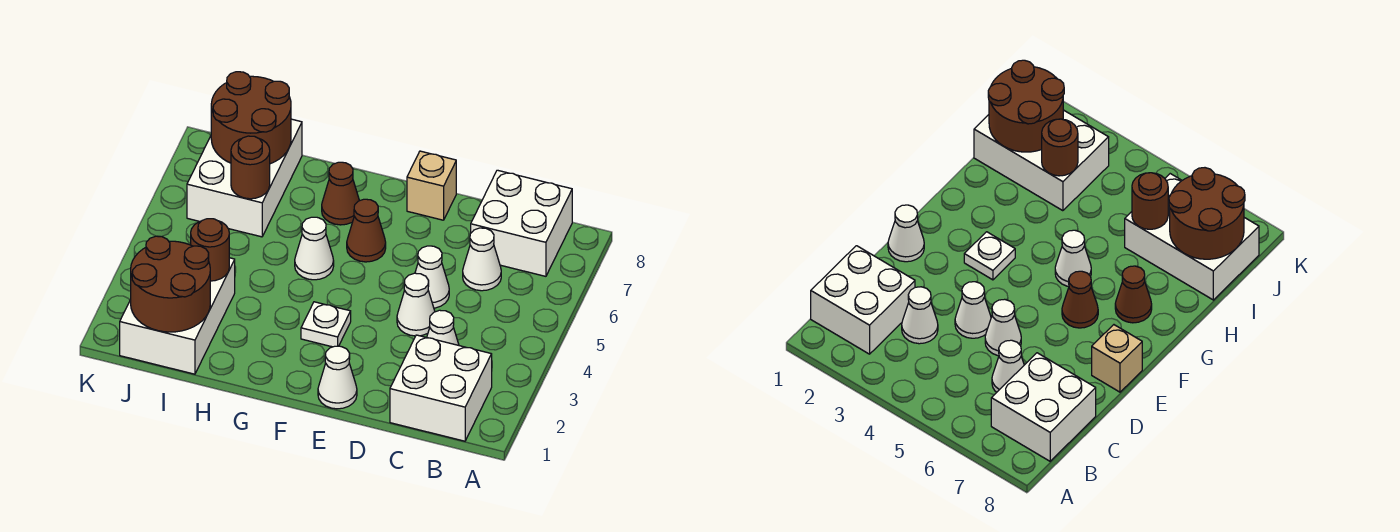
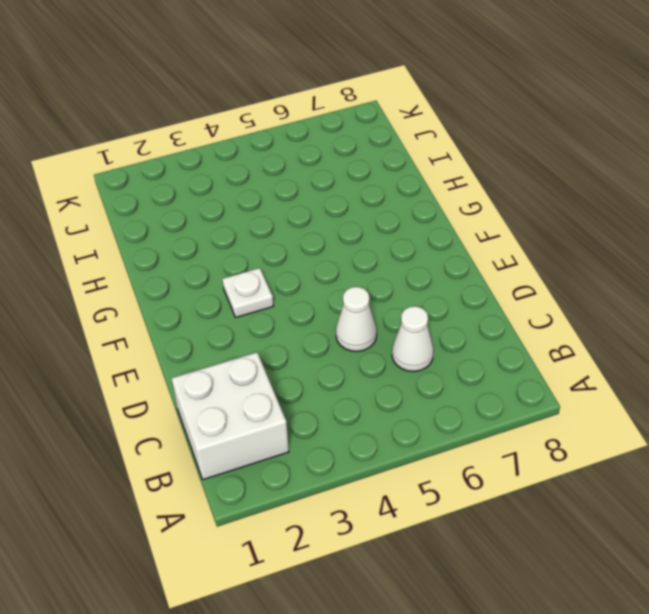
none -> white 2x2 brick [471,170,572,276]
none -> white 1x1 cone [427,310,459,345]
none -> white 1x1 cone [397,273,435,336]

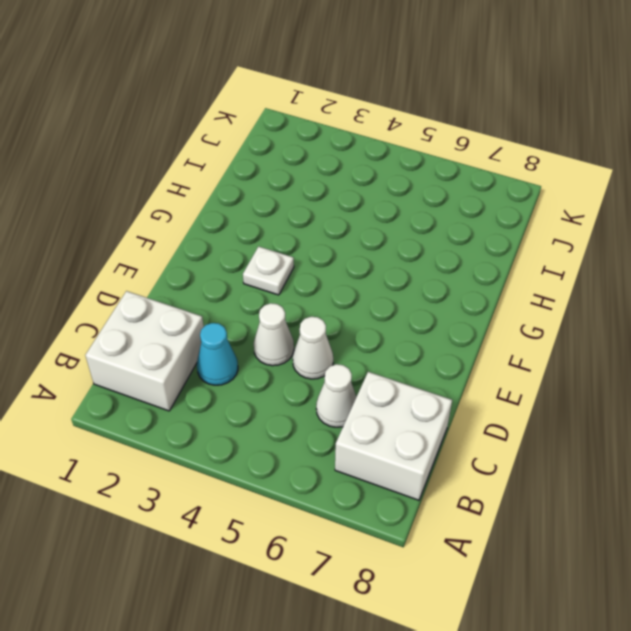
cyan 1x1 cone [197,323,238,385] -> white 1x1 cone [427,310,459,345]
none -> white 1x1 cone [318,346,357,409]
none -> tan 1x1 brick [407,151,456,220]
none -> brown 1x1 cone [347,199,386,262]

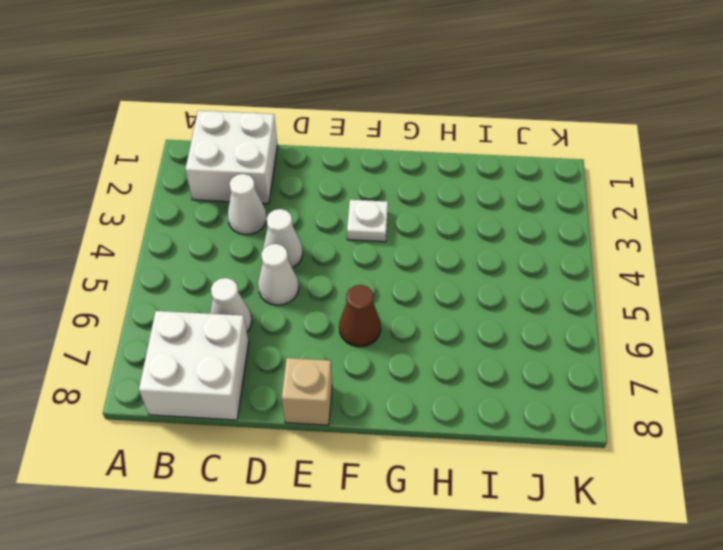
none -> white 1x1 cone [318,346,357,409]
none -> white 1x1 cone [295,217,334,280]
none -> brown 1x1 cone [322,162,359,225]

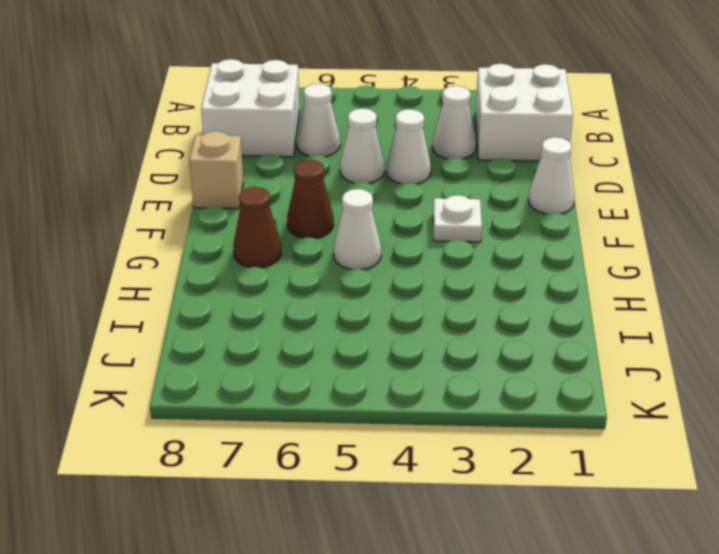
none -> white 2x3 brick [120,258,235,374]
none -> white 2x3 brick [187,119,302,237]
none -> brown 2x2 round brick [131,236,210,332]

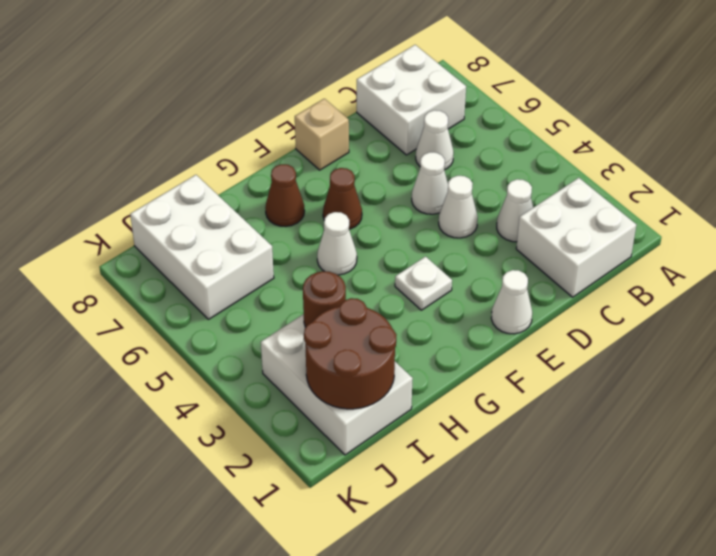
none -> brown 1x1 round brick [231,136,270,199]
none -> brown 2x2 round brick [211,72,291,164]

